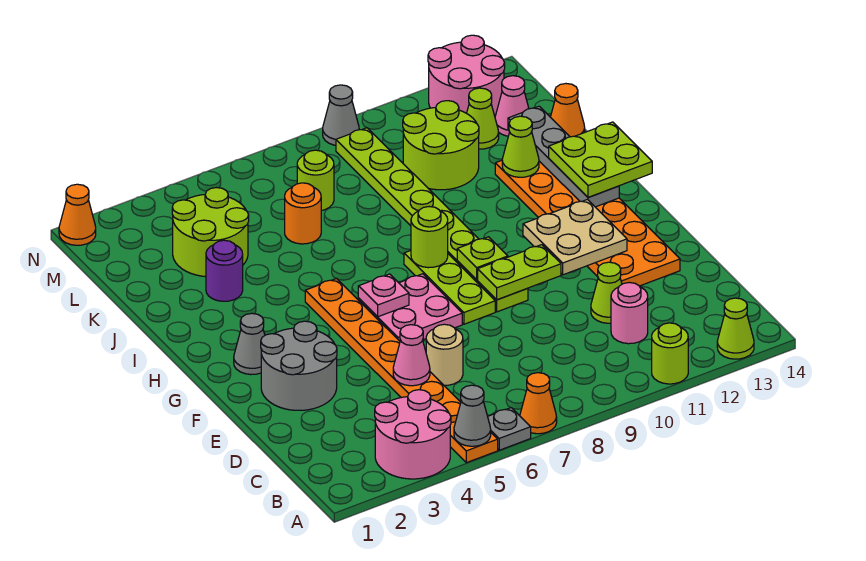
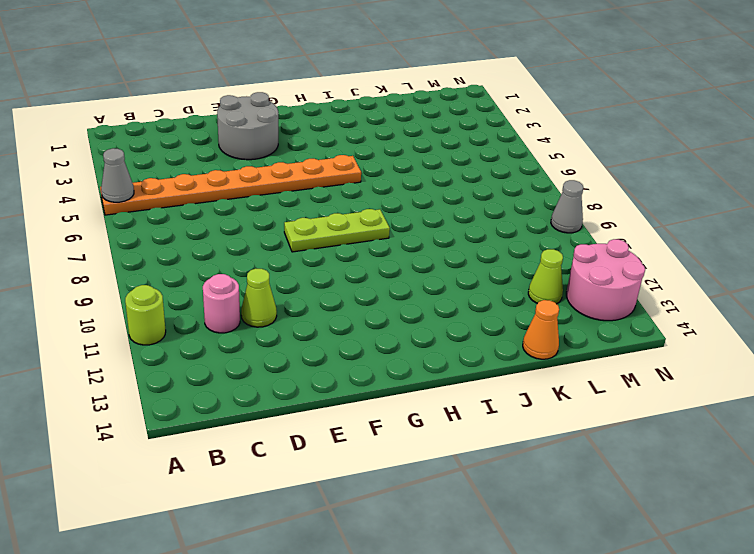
none -> pink 2x2 round brick [375,390,451,479]
none -> grey 1x1 plate [488,408,531,450]
none -> orange 1x1 cone [520,373,557,434]
none -> lime 1x1 cone [717,298,754,359]

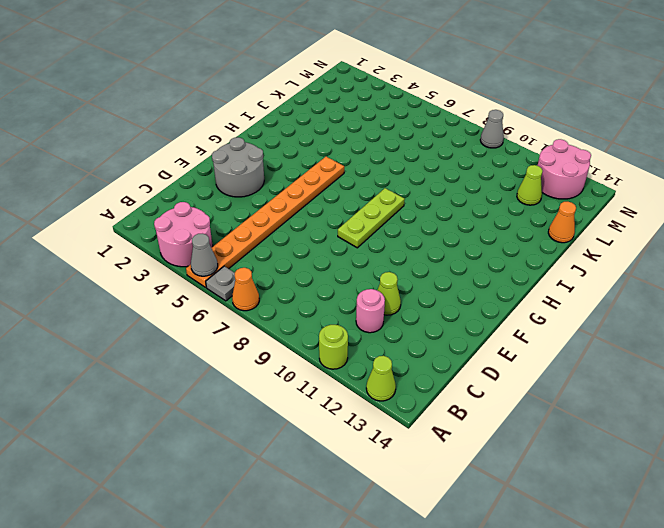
none -> tan 1x1 round brick [426,324,463,385]
none -> orange 2x6 plate [495,160,680,286]
none -> pink 2x2 plate [358,274,462,341]
none -> lime 1x8 plate [336,128,528,312]

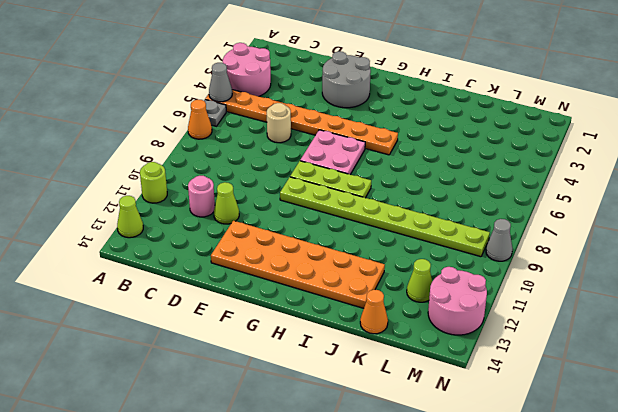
none -> grey 1x1 cone [234,313,265,375]
none -> purple 1x1 round brick [206,240,243,301]
none -> lime 2x2 round brick [172,188,249,277]
none -> orange 1x1 round brick [285,183,321,244]

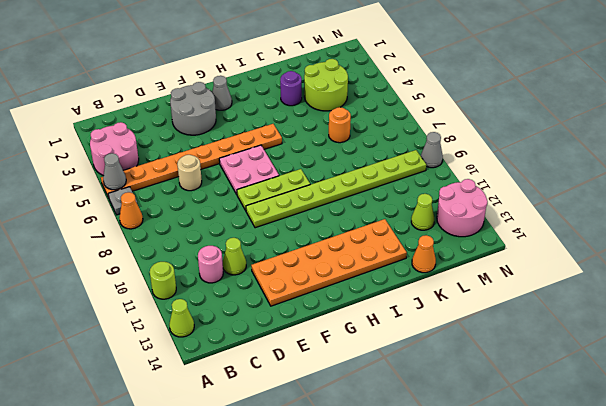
none -> lime 2x2 round brick [403,101,479,190]
none -> lime 1x1 round brick [297,150,334,211]
none -> pink 1x1 cone [495,76,529,136]
none -> orange 1x1 cone [59,184,96,245]

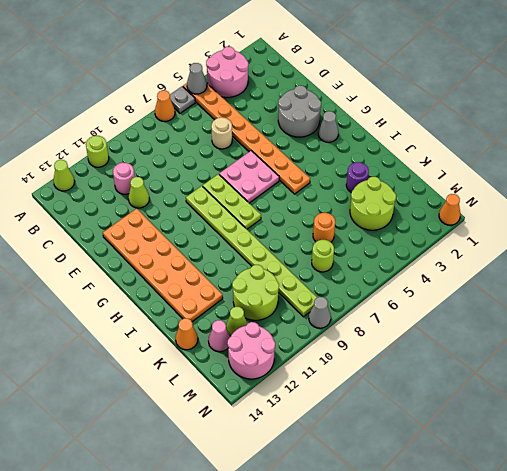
none -> pink 1x1 cone [393,325,430,386]
none -> lime 1x2 plate [478,245,561,300]
none -> tan 2x2 plate [523,200,627,275]
none -> pink 1x1 plate [358,274,409,317]

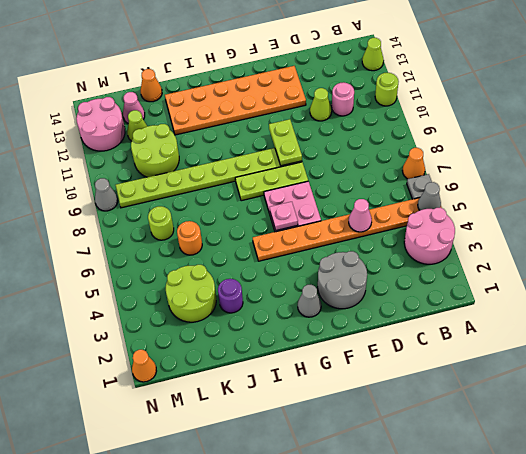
none -> tan 1x1 round brick [426,324,463,385]
none -> tan 2x2 plate [523,200,627,275]
none -> lime 1x1 plate [457,237,508,280]
none -> lime 1x1 round brick [411,207,448,268]

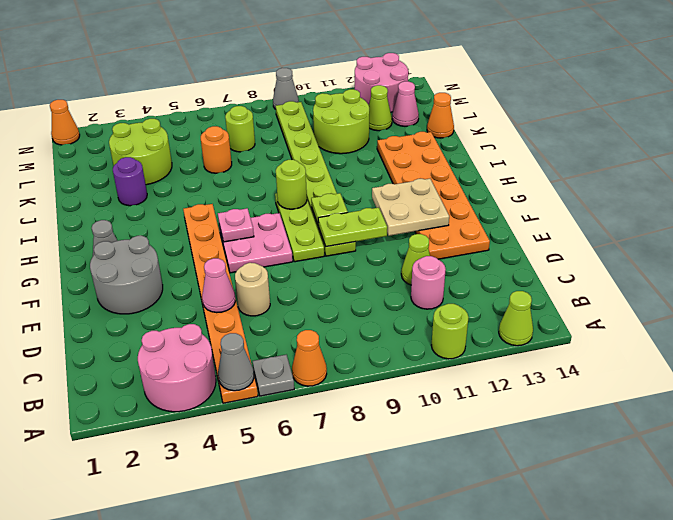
none -> grey 1x4 plate [508,106,619,207]
none -> lime 1x1 cone [502,116,539,177]
none -> lime 2x2 plate [549,122,652,197]

